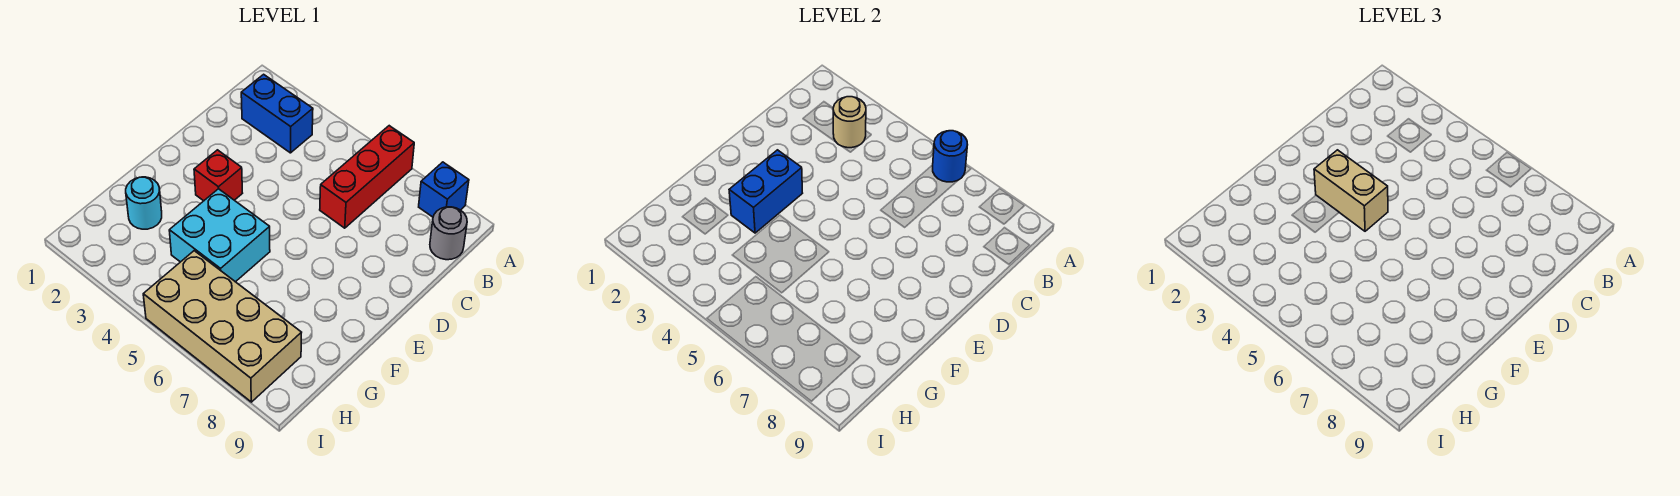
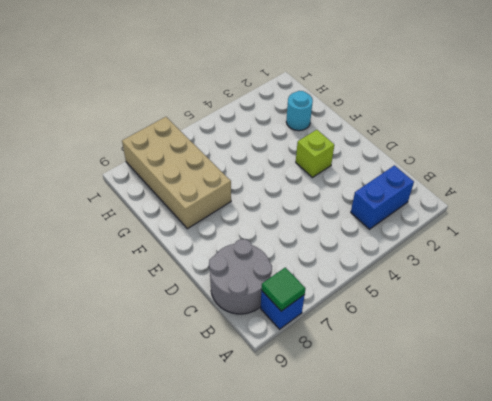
green 1x1 tile [262,268,305,311] -> none
grey 2x2 round brick [209,239,272,314] -> grey 1x1 round brick [430,207,467,260]
lime 1x1 brick [296,130,334,178] -> red 1x1 brick [194,150,242,201]
tan 2x4 brick [122,117,231,229] -> tan 2x4 brick turned to [143,251,302,402]
none -> red 1x3 brick [320,126,414,228]
none -> cyan 2x2 brick [169,189,270,282]
none -> blue 1x1 round brick [933,131,968,182]

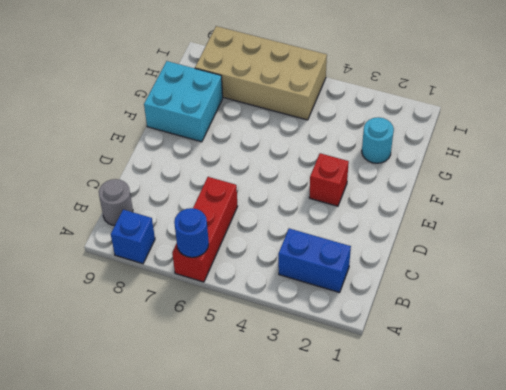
cyan 2x2 brick [144,61,223,142] -> cyan 2x2 brick moved to [169,189,270,282]
none -> tan 1x1 round brick [833,97,866,148]
none -> blue 1x2 brick [729,150,802,233]
none -> tan 1x2 brick [1314,150,1388,231]

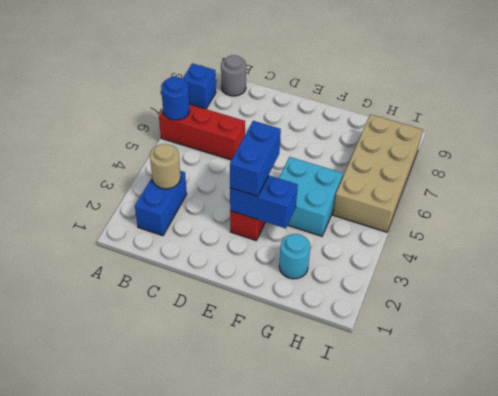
blue 1x2 brick [230,121,281,196] -> tan 1x2 brick [1314,150,1388,231]

